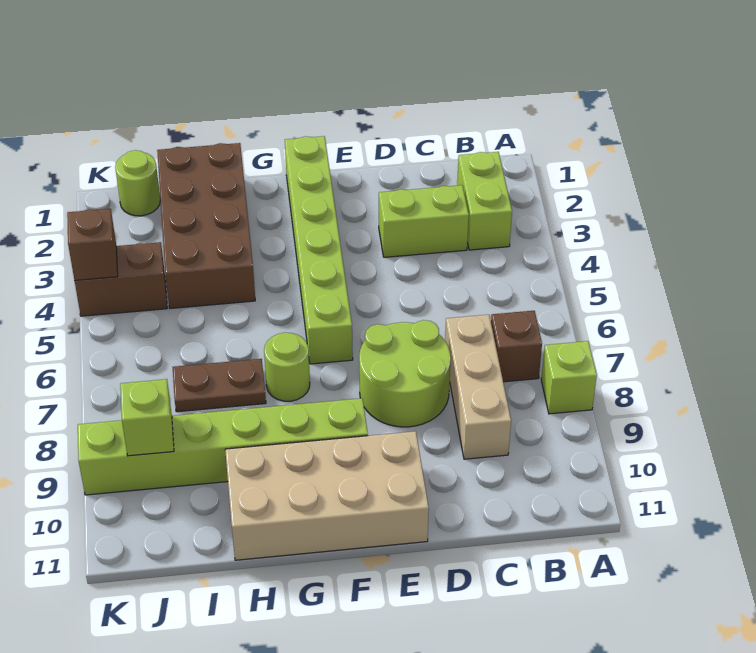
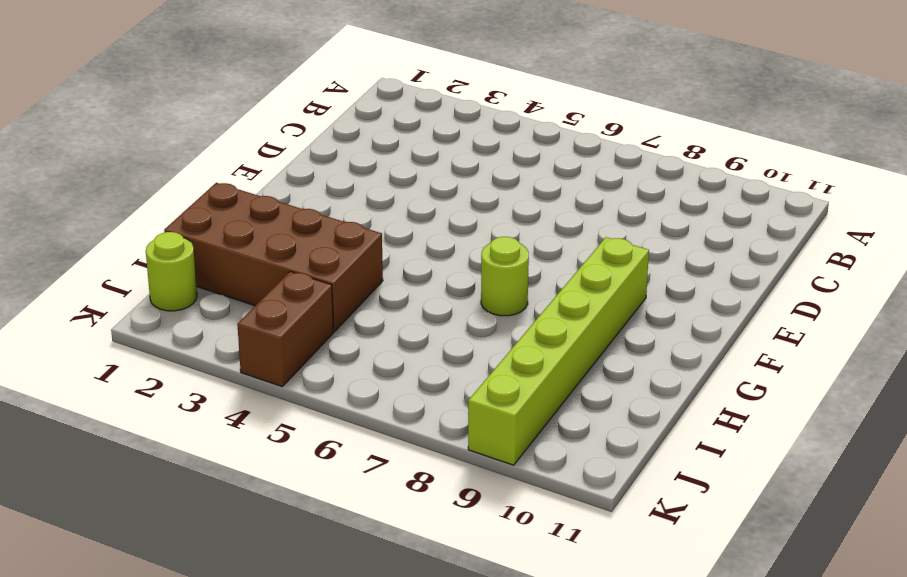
none -> lime 1x1 brick [541,341,597,414]
none -> lime 1x2 brick [457,152,512,250]
none -> brown 1x1 brick [491,311,542,382]

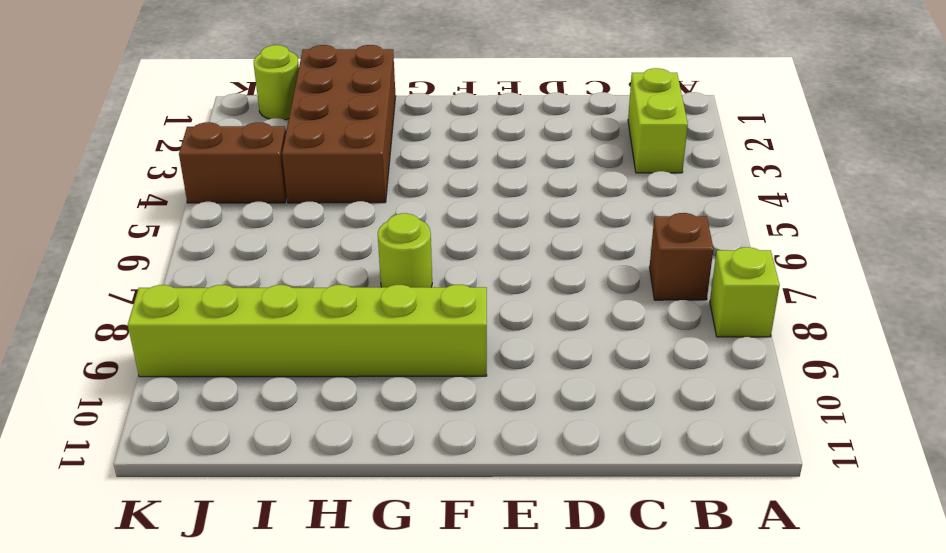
none -> lime 1x2 brick [379,185,469,257]
none -> tan 1x3 brick [445,315,511,459]
none -> lime 2x2 round brick [359,320,451,427]

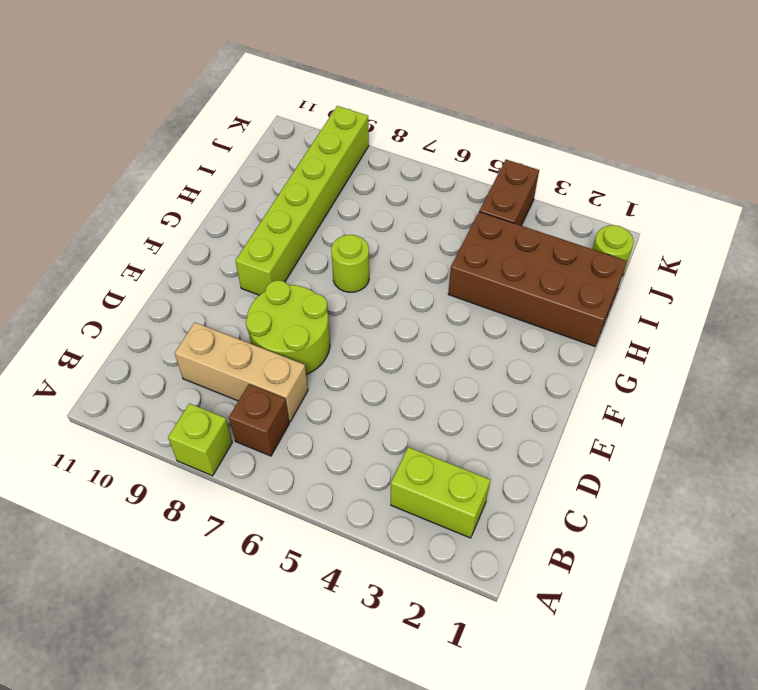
none -> lime 1x2 brick [379,185,469,257]
none -> tan 2x4 brick [225,431,429,560]
none -> lime 1x6 brick [285,136,353,364]

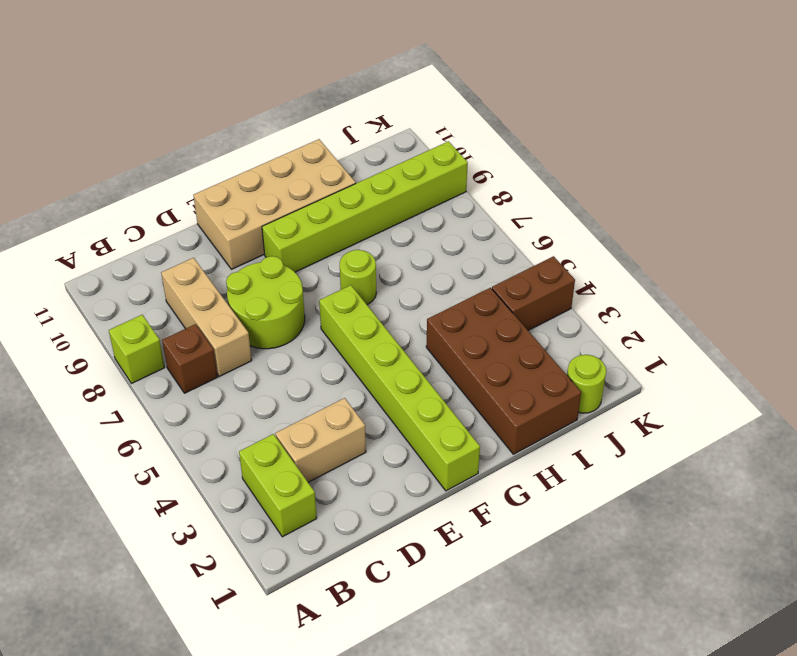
tan 1x2 brick [275,398,366,482] -> lime 1x2 brick [379,185,469,257]
none -> brown 1x2 plate [173,359,266,412]
none -> lime 1x1 brick [120,379,174,456]
none -> brown 1x1 brick [67,209,118,281]

